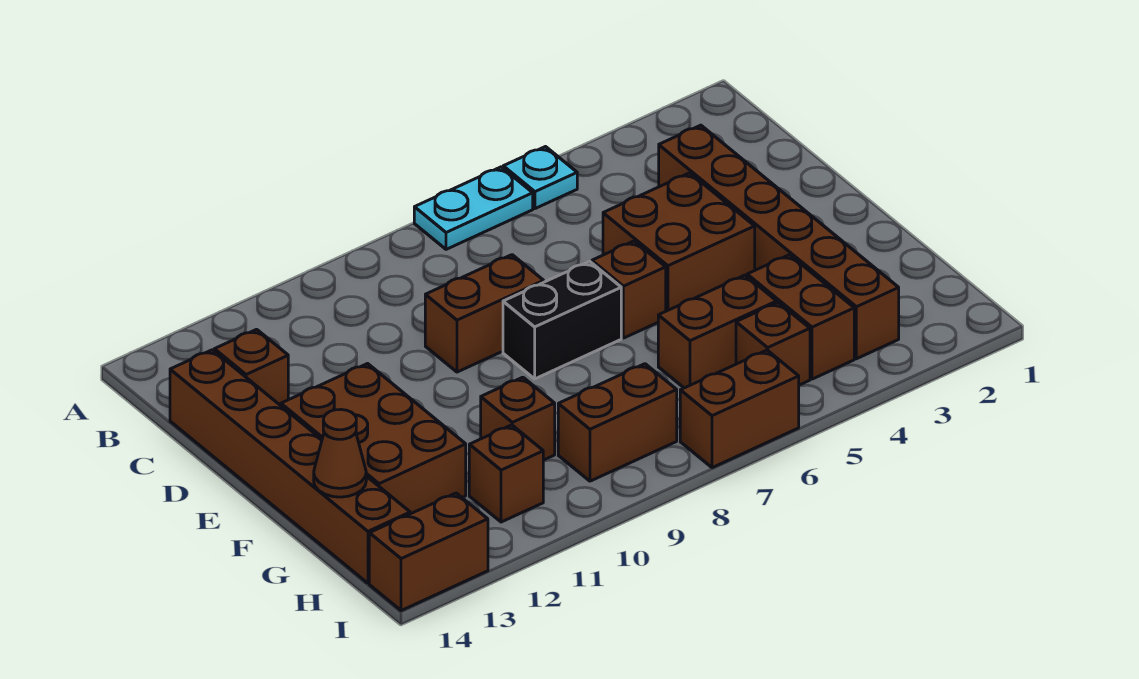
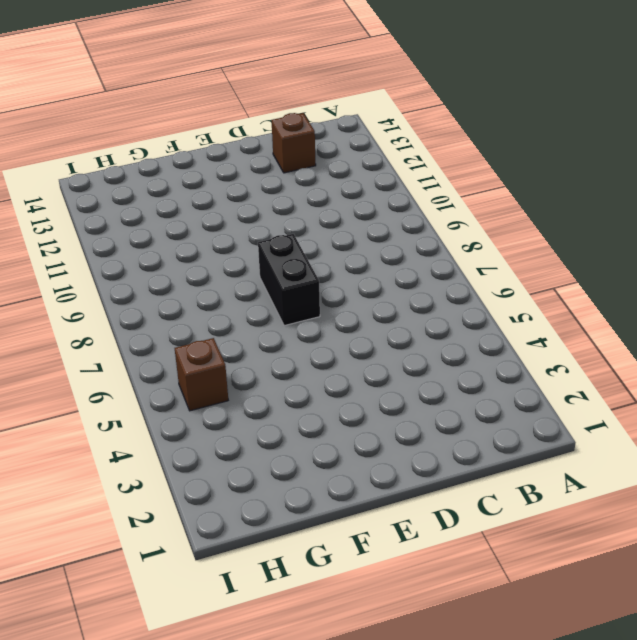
none -> cyan 1x1 plate [503,147,577,209]
none -> cyan 1x2 plate [414,167,533,249]
none -> brown 1x6 brick [659,125,899,359]

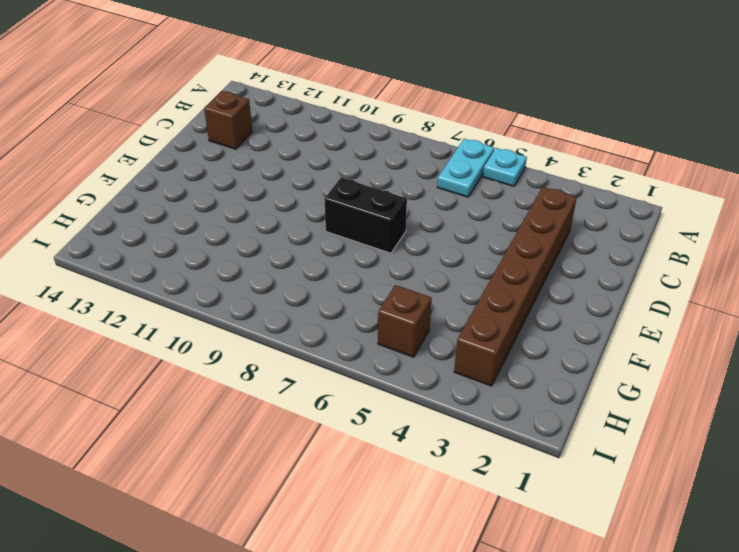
cyan 1x2 plate [437,139,494,197] -> cyan 1x2 plate turned to [414,167,533,249]
none -> brown 1x6 brick [170,350,410,583]
none -> brown 2x2 brick [603,173,755,311]
none -> brown 1x2 brick [425,255,544,372]

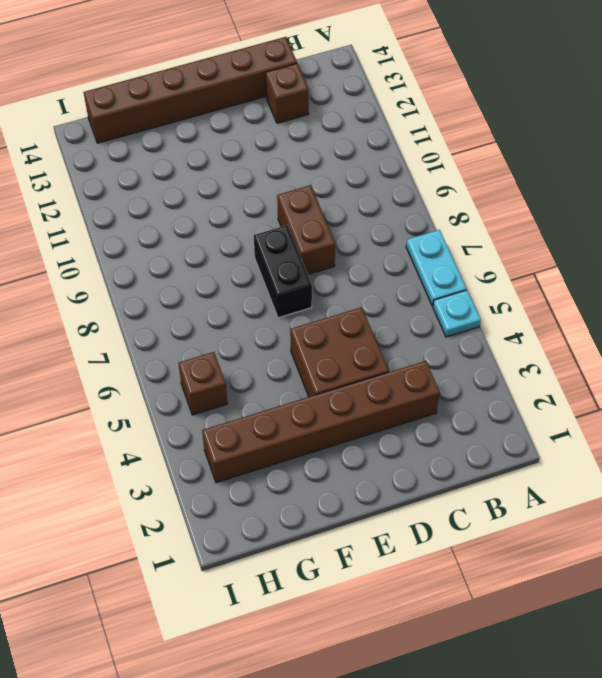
none -> brown 1x1 brick [592,241,666,338]
none -> brown 2x3 brick [281,364,466,514]
none -> brown 1x2 brick [747,255,854,379]

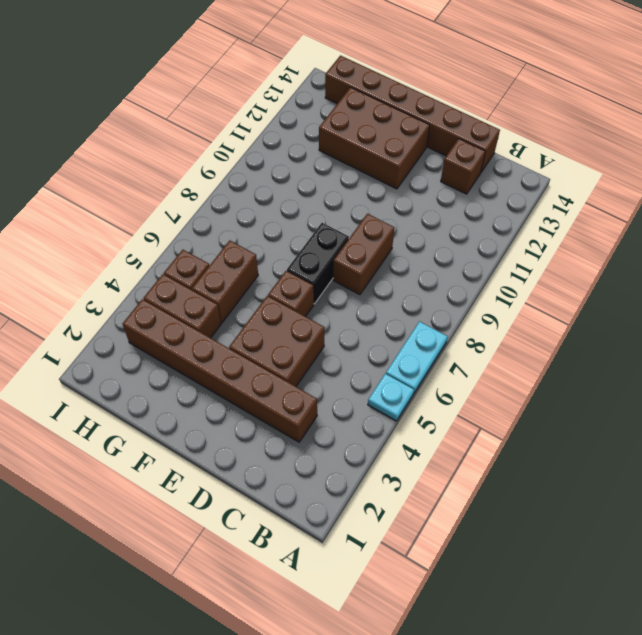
none -> brown 1x1 brick [481,377,555,460]
none -> brown 1x2 brick [558,364,677,481]
none -> brown 1x1 brick [469,425,543,522]

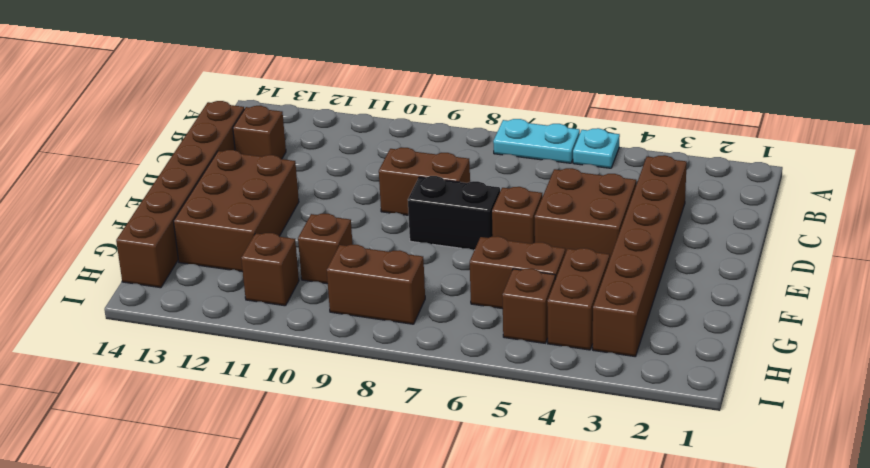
none -> brown 1x2 brick [680,350,799,468]
none -> brown 1x2 brick [369,493,488,611]
none -> brown 1x1 cone [314,409,366,497]

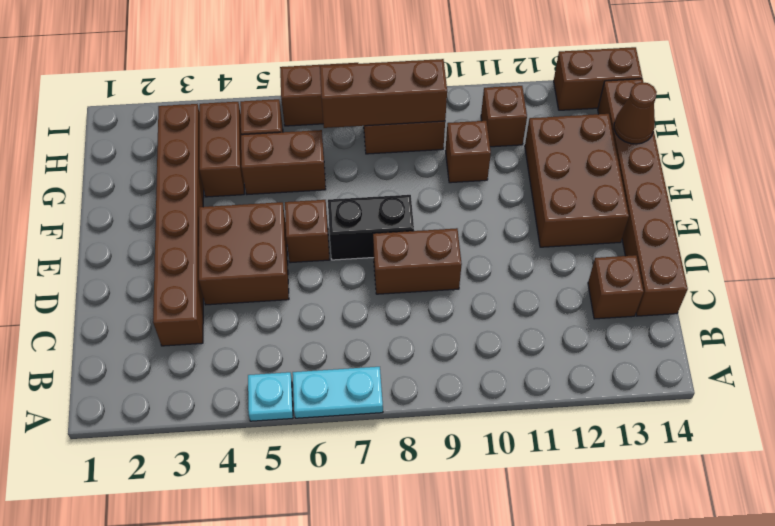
brown 1x3 brick [320,59,447,128] -> none

